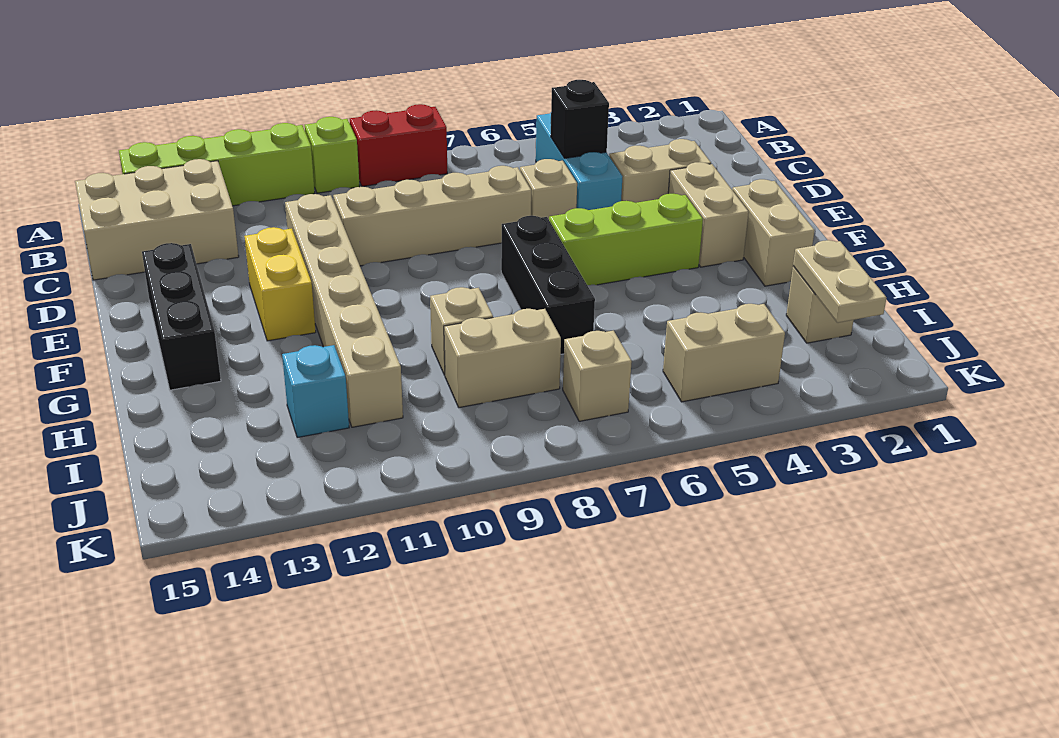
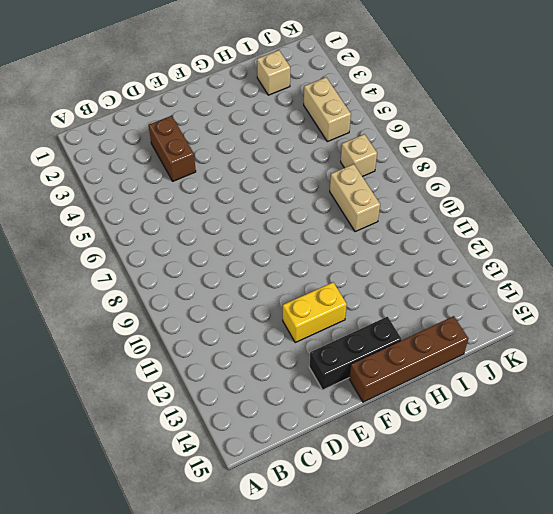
brown 1x2 brick [149,116,196,181] -> tan 1x2 brick [609,139,711,203]
brown 1x4 brick [349,316,468,402] -> none
none -> red 1x2 brick [350,104,447,187]
none -> lime 1x1 brick [305,117,360,193]
none -> lime 1x4 brick [119,123,315,206]

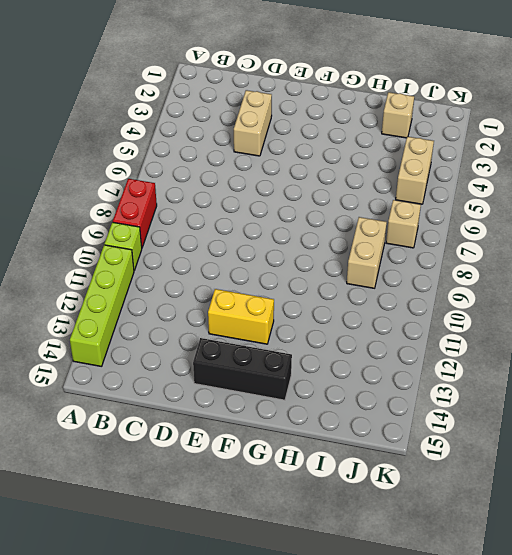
none -> cyan 1x3 brick [536,113,623,210]
none -> tan 2x3 brick [75,159,239,280]
none -> tan 1x1 brick [520,159,577,219]

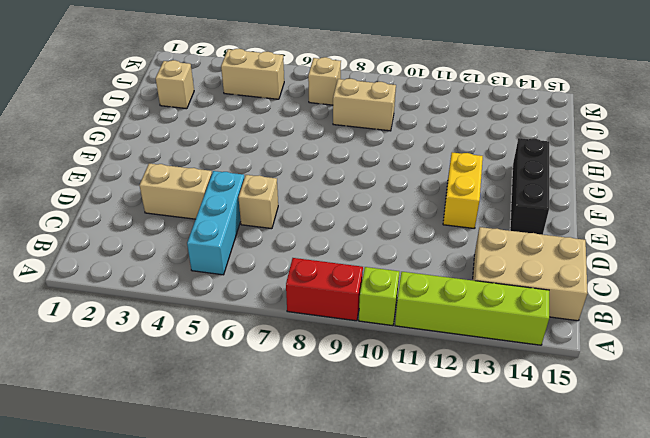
none -> tan 1x4 brick [333,166,531,266]
none -> tan 1x6 brick [285,194,403,427]
none -> tan 1x2 brick [668,162,749,267]

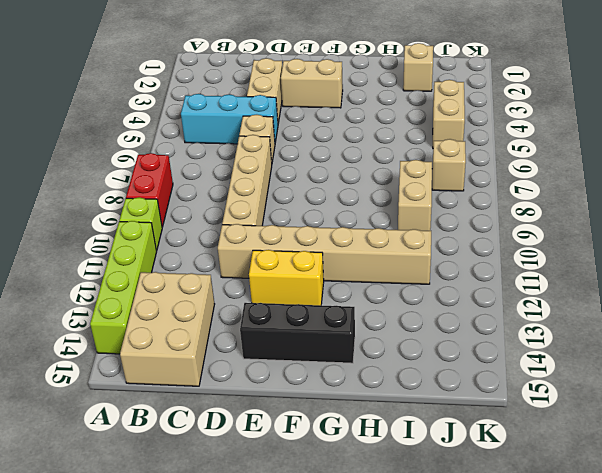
none -> tan 1x2 brick [732,179,815,286]
none -> lime 1x3 brick [549,194,703,285]
none -> black 1x3 brick [501,216,595,354]

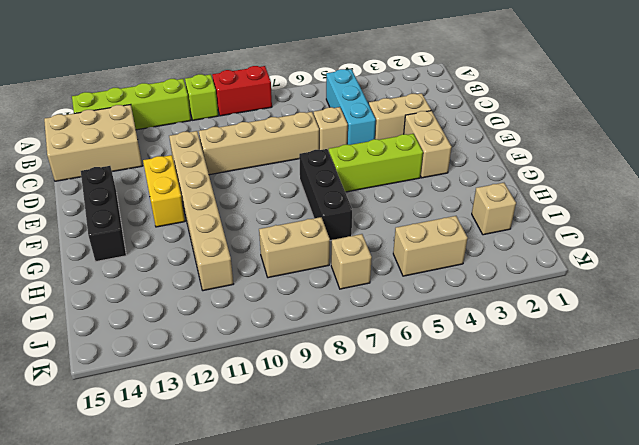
none -> tan 1x2 brick [732,179,815,286]
none -> tan 1x1 brick [430,287,493,375]
none -> cyan 1x1 brick [282,345,349,438]

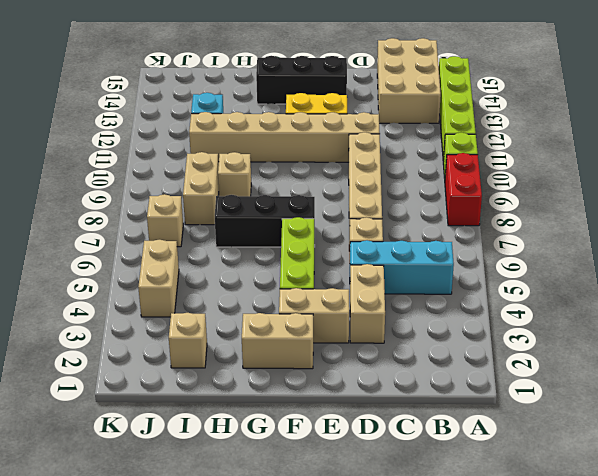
none -> black 1x1 brick [551,80,609,158]
none -> tan 1x2 plate [793,240,887,323]

